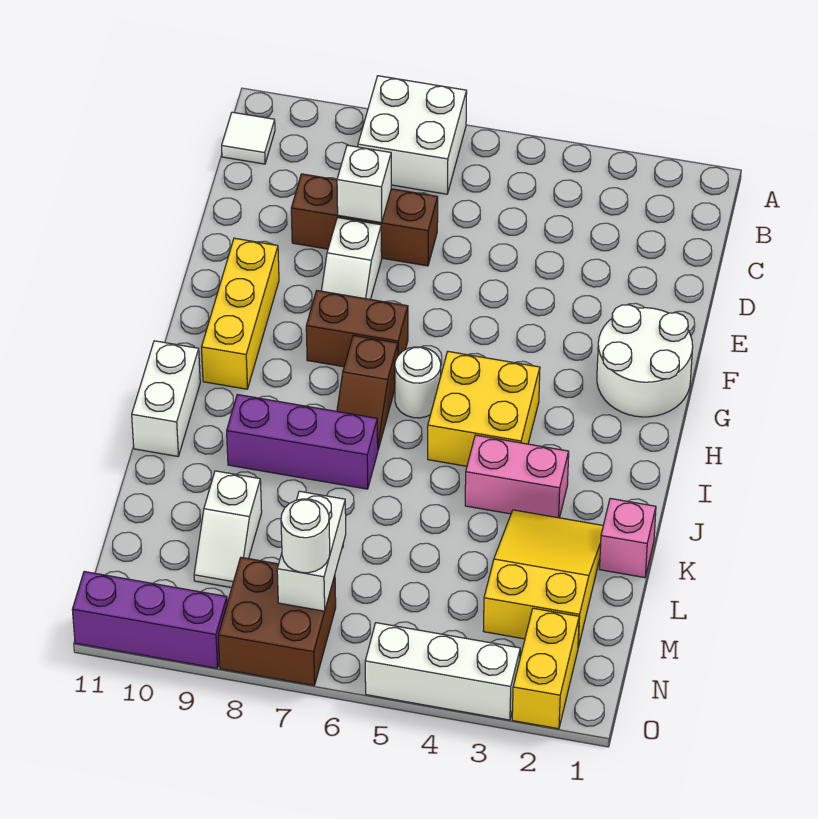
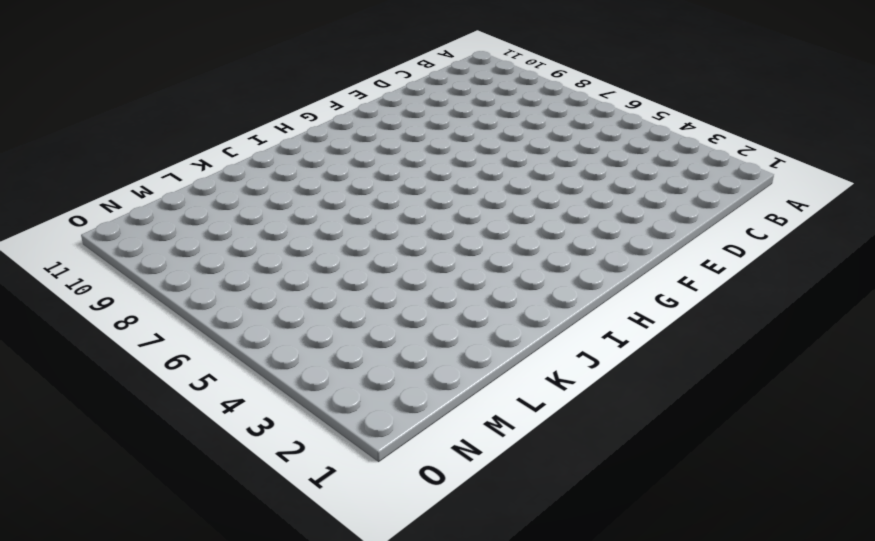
none -> white 2x2 brick [358,76,467,194]
none -> white 1x1 tile [222,112,275,164]
none -> brown 1x3 brick [291,174,438,266]

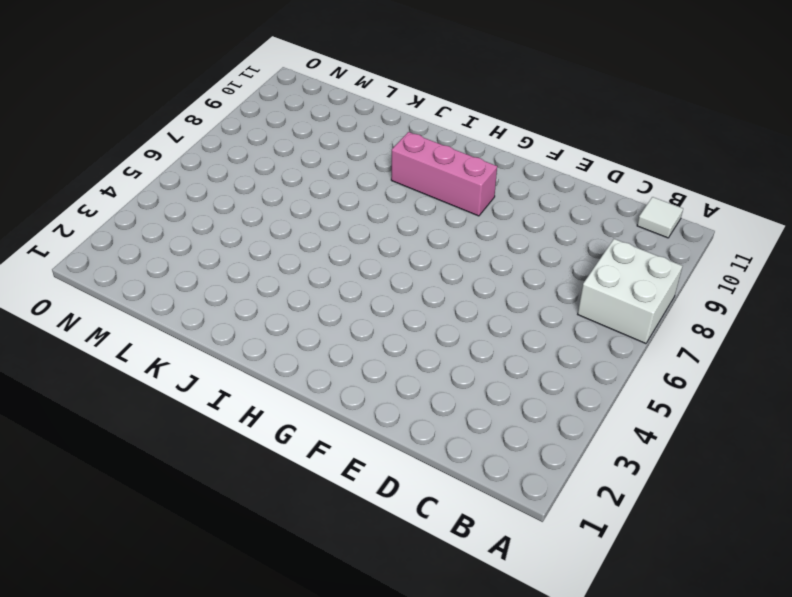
pink 1x3 brick [391,132,497,216] -> none
none -> brown 1x3 brick [291,174,438,266]
none -> white 1x2 slope [321,217,382,299]
none -> white 2x2 round brick [597,305,693,417]

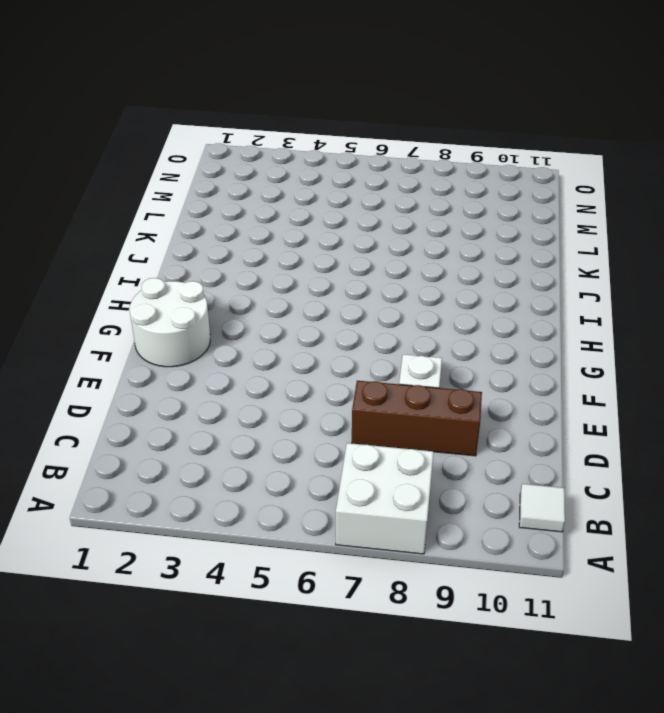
none -> yellow 1x3 brick [202,238,279,389]
none -> brown 1x2 brick [306,291,408,367]
none -> yellow 2x2 brick [428,352,540,466]

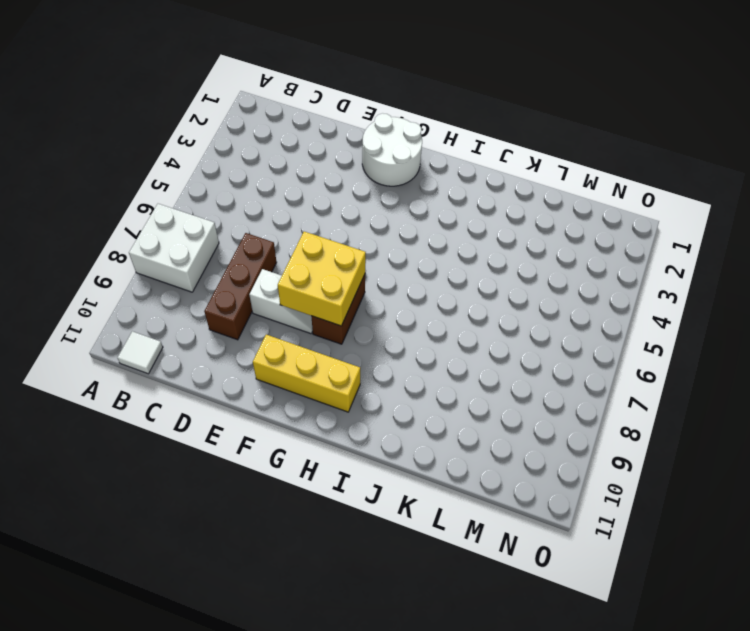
yellow 2x2 brick [278,232,366,326] -> yellow 2x2 brick moved to [428,352,540,466]
none -> white 1x1 round brick [395,347,441,418]
none -> brown 1x2 slope [337,335,398,450]
none -> white 1x2 brick [132,341,200,456]

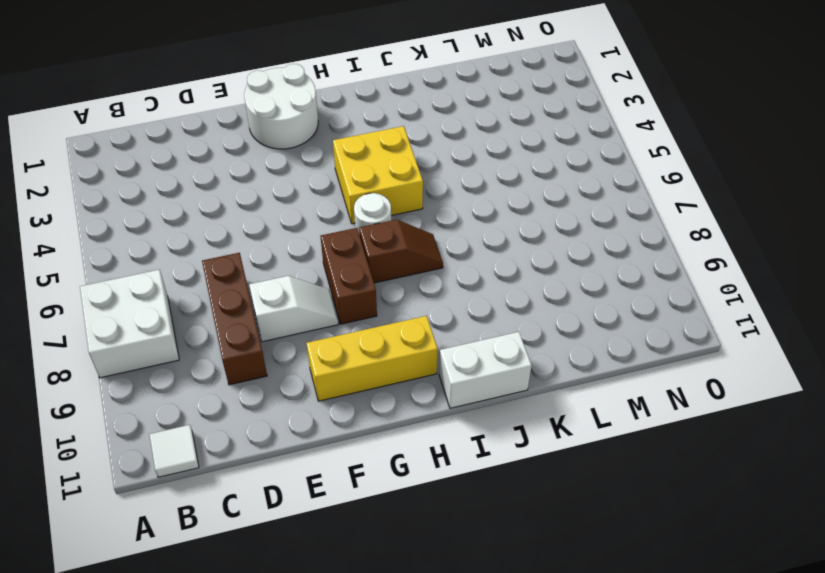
none -> pink 1x2 brick [465,435,569,518]
none -> purple 1x3 brick [227,394,378,489]
none -> pink 1x1 brick [600,498,656,578]

